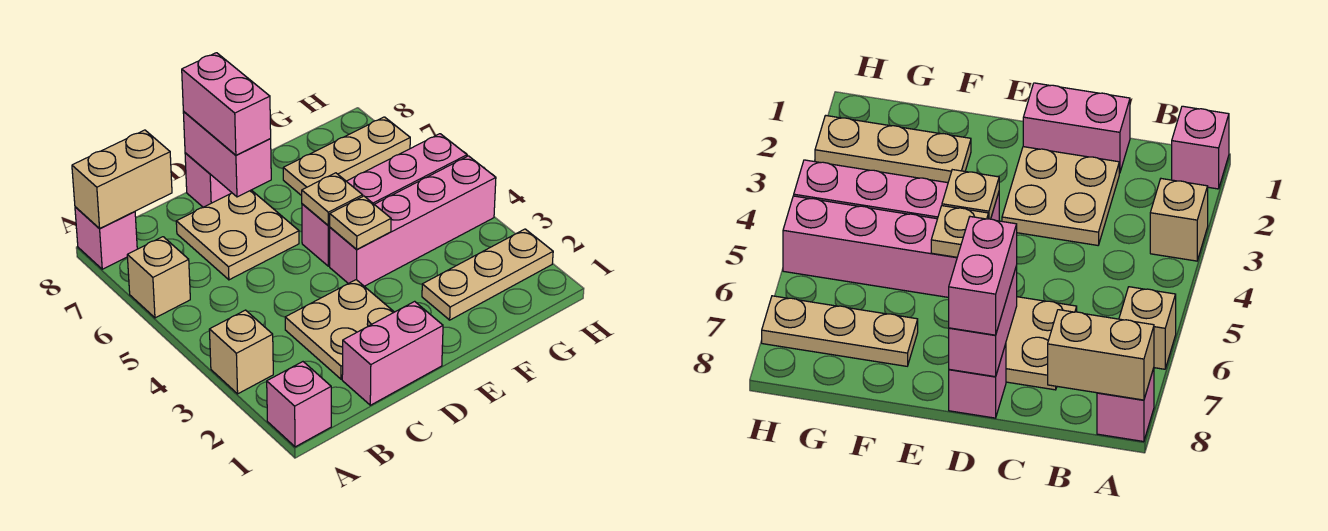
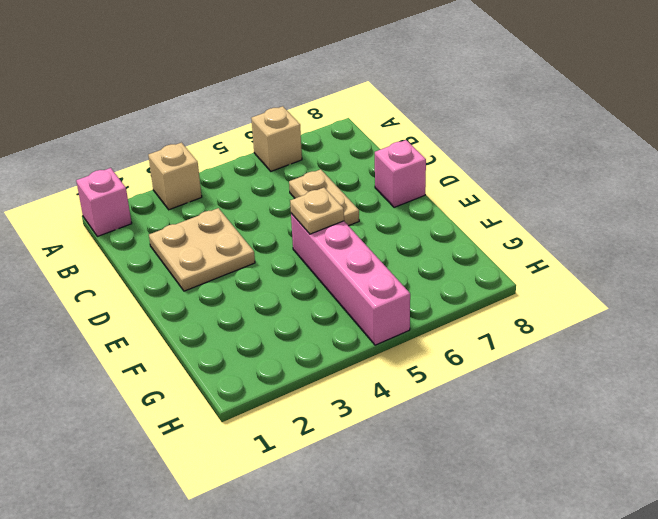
tan 1x2 plate [289,169,359,226] -> tan 2x2 plate [176,190,299,280]
none -> pink 1x1 brick [75,207,137,269]
none -> pink 1x2 brick [342,301,443,405]
none -> pink 1x4 brick [330,156,496,286]

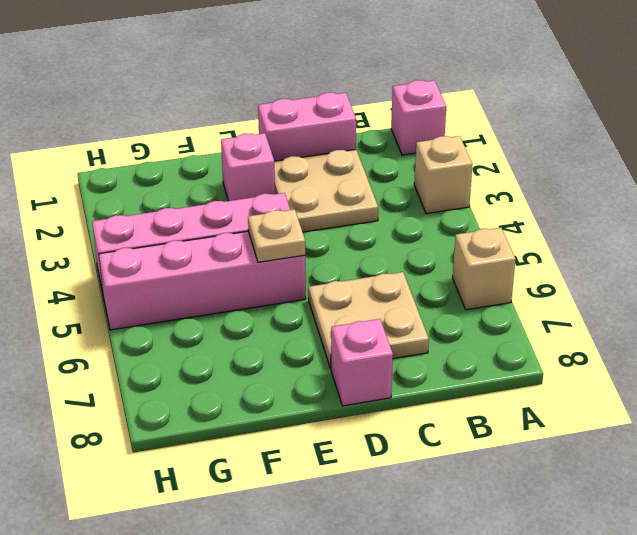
pink 1x1 brick [221,133,275,201] -> pink 1x1 brick moved to [75,207,137,269]
none -> tan 1x3 plate [422,229,553,320]
none -> tan 1x3 plate [283,117,410,196]
none -> tan 1x2 brick [72,130,172,229]

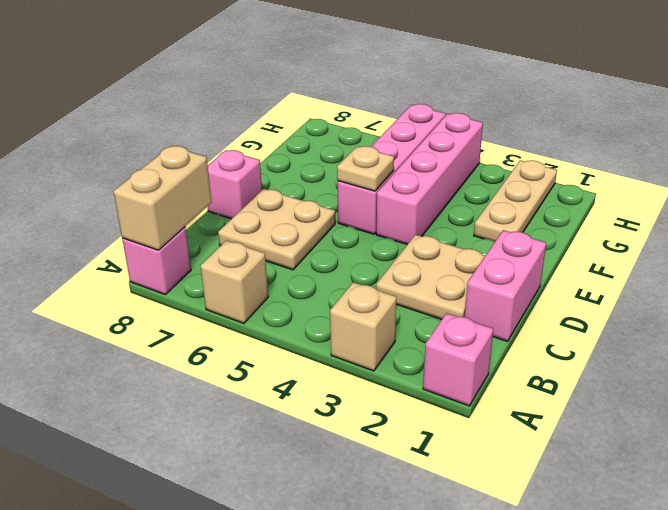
none -> tan 1x3 plate [283,117,410,196]
none -> pink 1x2 brick [183,112,271,197]
none -> tan 1x1 plate [330,196,391,249]

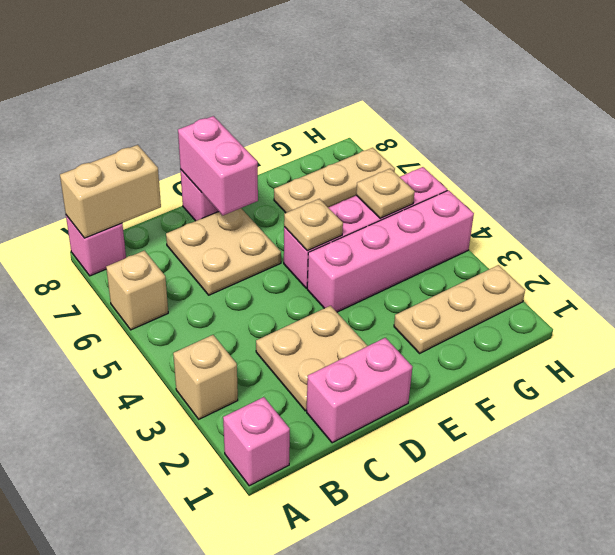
tan 1x1 plate [356,169,415,218] -> tan 1x1 plate moved to [330,196,391,249]
none -> pink 1x2 brick [182,53,271,155]

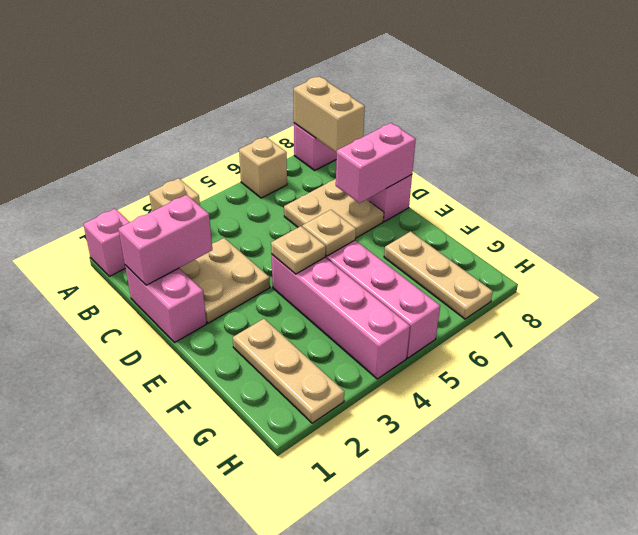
pink 1x2 brick [118,195,212,285] -> pink 1x2 brick moved to [182,53,271,155]

